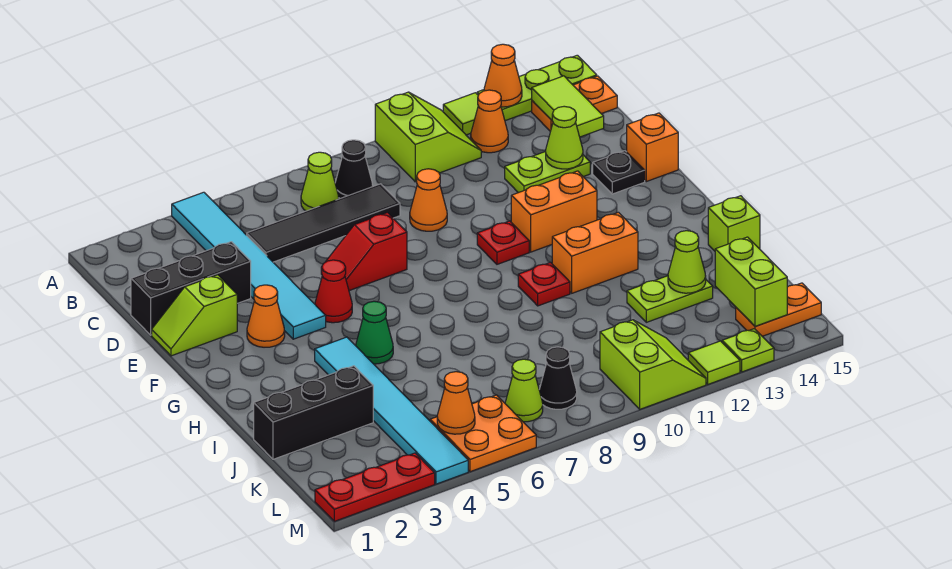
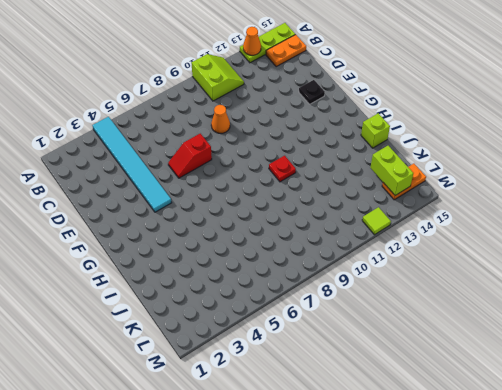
none -> lime 1x1 tile [443,93,478,135]
none -> lime 1x1 cone [301,152,339,211]
none -> black 1x1 cone [335,140,373,198]
none -> orange 1x1 cone [471,90,508,153]

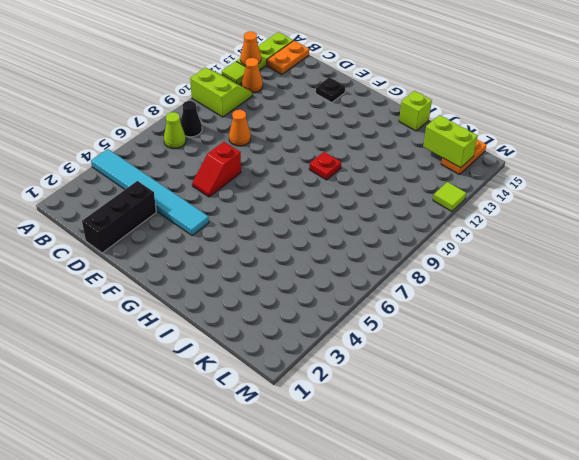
none -> black 1x4 tile [247,184,400,262]
none -> lime 1x2 plate [505,151,590,193]
none -> lime 1x2 slope [152,275,237,356]
none -> orange 1x1 brick [627,113,678,182]

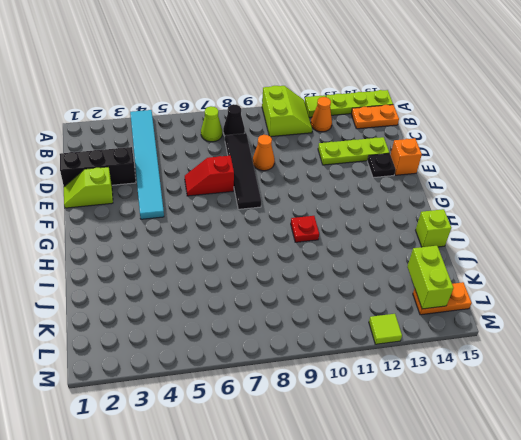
black 1x4 tile [225,133,261,209] -> black 1x4 tile turned to [247,184,400,262]
lime 1x3 plate [318,137,389,165] -> lime 1x2 plate [505,151,590,193]
none -> orange 1x1 cone [247,285,285,347]
none -> red 1x1 cone [315,260,352,323]
none -> red 1x1 plate [477,221,529,264]
none -> orange 1x2 brick [511,171,597,252]

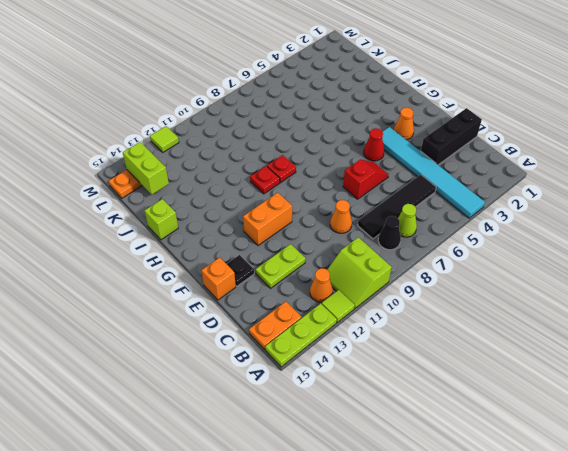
red 1x1 plate [267,155,296,183] -> red 1x1 plate moved to [477,221,529,264]
none -> lime 1x2 slope [152,275,237,356]
none -> cyan 1x6 tile [315,337,468,484]
none -> green 1x1 cone [356,301,393,364]
none -> orange 1x2 brick [552,212,638,293]

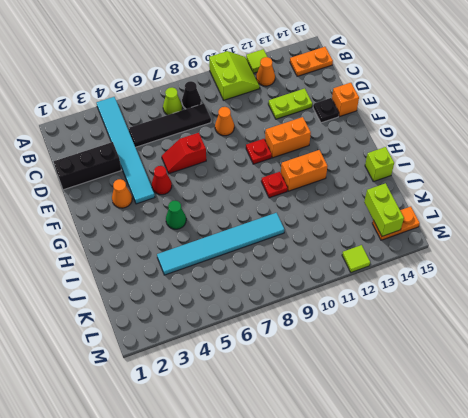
cyan 1x6 tile [157,213,284,275] -> cyan 1x6 tile turned to [315,337,468,484]
none -> lime 1x3 plate [477,55,597,121]
none -> lime 1x2 slope [152,275,237,356]
none -> black 1x3 brick [254,366,373,459]
none -> lime 1x2 plate [627,276,713,322]

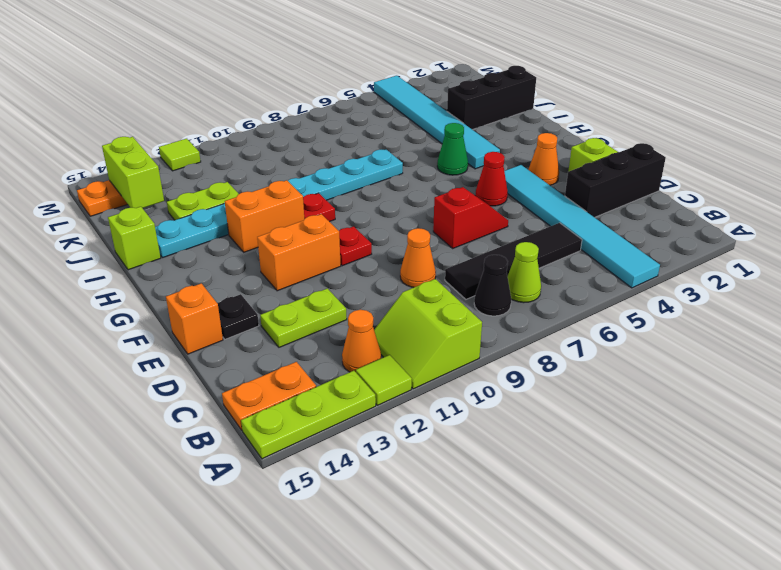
cyan 1x8 plate [155,150,403,258] -> none
none -> orange 2x2 plate [430,395,536,472]
none -> lime 1x1 cone [505,359,543,422]
none -> black 1x1 cone [539,347,577,409]
none -> lime 2x2 slope [600,320,706,409]

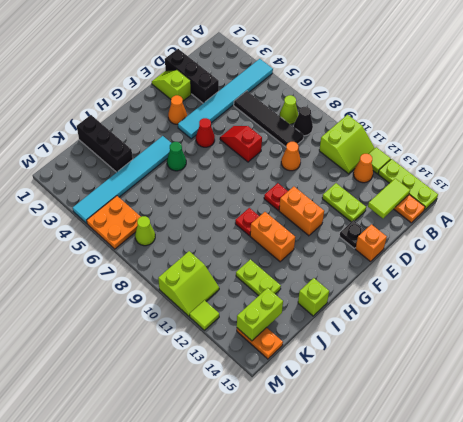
none -> black 1x1 cone [539,347,577,409]
none -> red 1x3 plate [315,453,435,521]
none -> lime 1x1 plate [722,329,774,372]
none -> orange 1x1 cone [484,44,522,107]

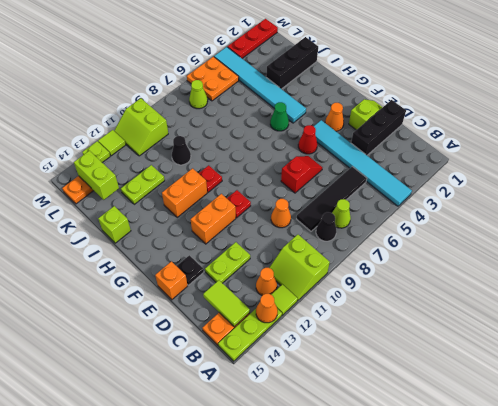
black 1x1 cone [172,136,191,165] -> black 1x1 cone moved to [539,347,577,409]
none -> lime 1x1 cone [546,106,583,169]
none -> lime 1x1 cone [668,231,706,293]
none -> orange 1x1 cone [437,372,475,434]

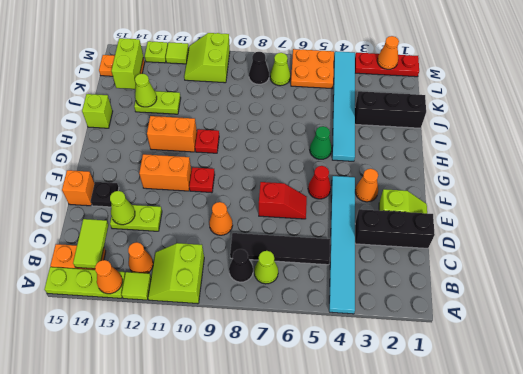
orange 1x1 cone [377,36,399,69] -> orange 1x1 cone moved to [437,372,475,434]

